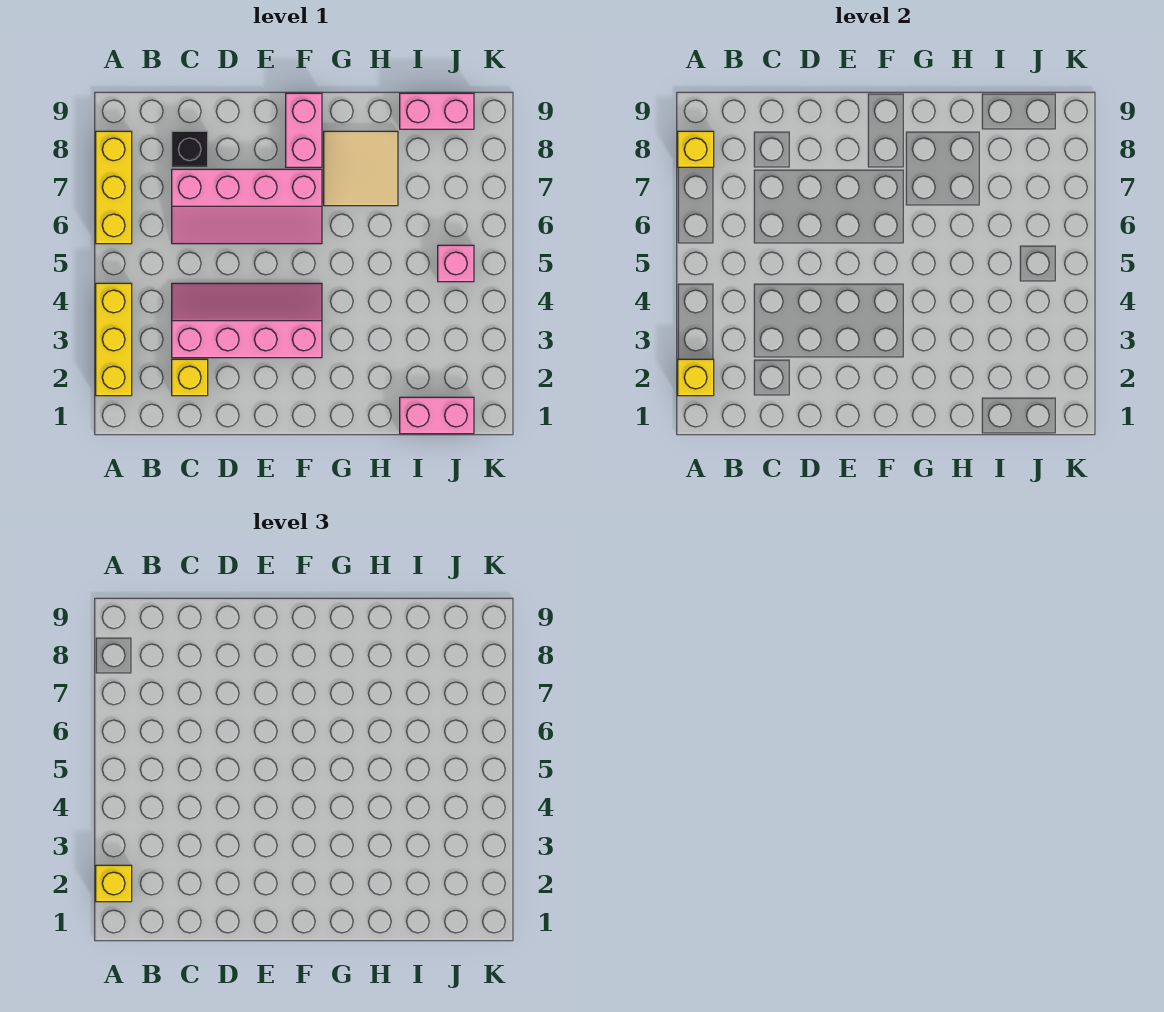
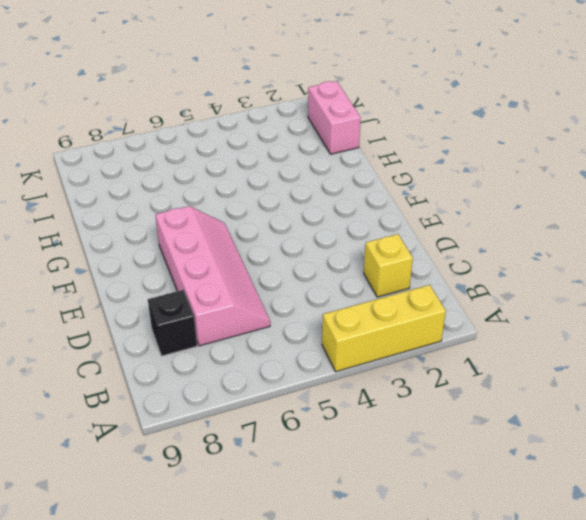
none -> yellow 1x3 brick [96,131,132,244]
none -> pink 2x4 slope [172,283,322,358]
none -> pink 1x2 brick [286,93,322,167]

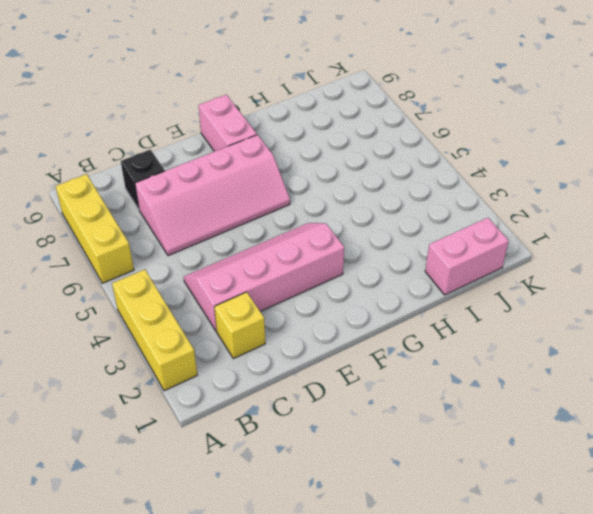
none -> tan 2x2 tile [324,131,398,206]
none -> pink 1x2 brick [400,93,474,129]
none -> pink 1x1 brick [438,245,474,282]

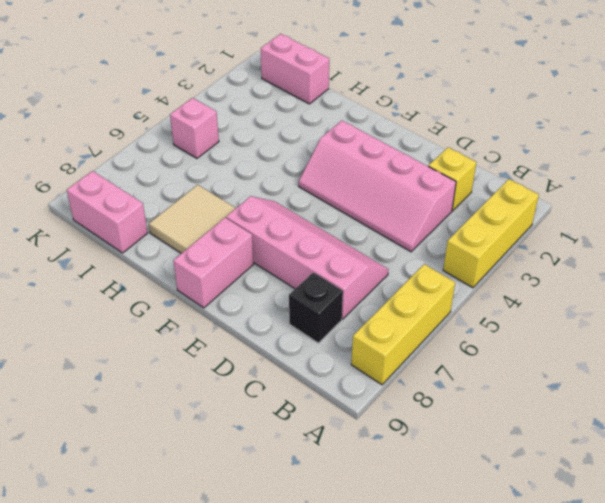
none -> yellow 1x1 brick [678,359,714,396]
none -> yellow 1x1 brick [678,131,714,167]
none -> yellow 1x1 brick [96,865,132,902]

